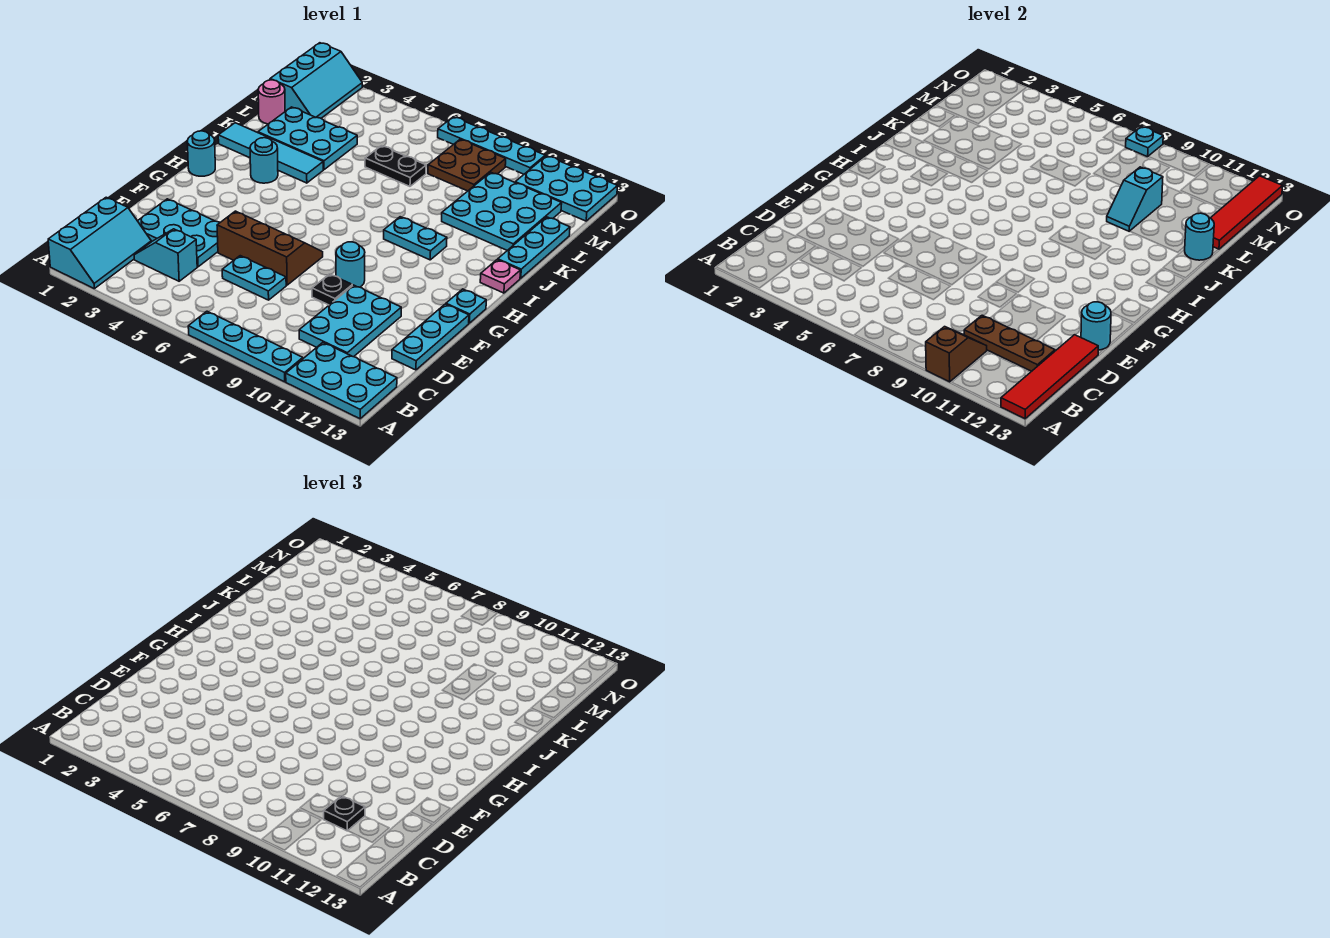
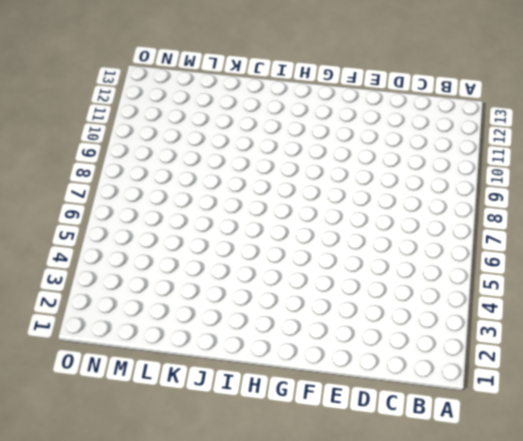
none -> cyan 2x3 slope [48,197,151,289]
none -> cyan 1x4 plate [188,311,303,382]
none -> cyan 2x3 plate [286,343,397,419]
none -> cyan 1x2 slope [134,229,197,281]

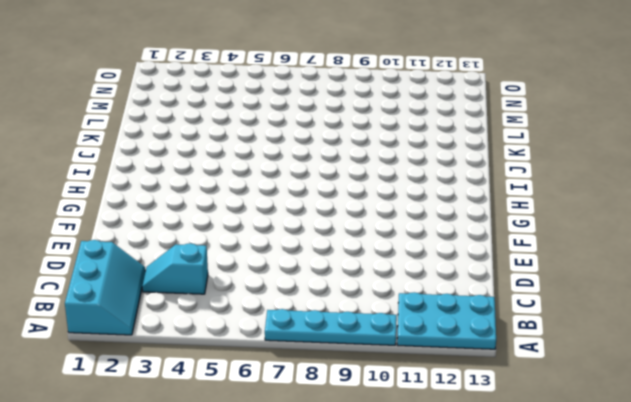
none -> cyan 2x3 plate [299,285,401,357]
none -> cyan 2x3 plate [138,199,220,267]
none -> cyan 1x2 plate [222,256,286,300]
none -> cyan 1x3 plate [392,304,469,370]

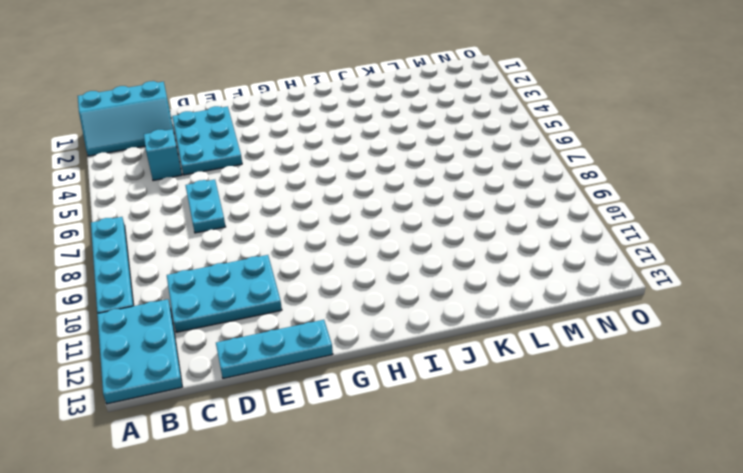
none -> brown 2x3 slope [217,211,323,285]
none -> black 1x1 plate [312,274,352,305]
none -> cyan 1x1 round brick [336,242,365,287]
none -> cyan 1x1 plate [446,289,486,323]

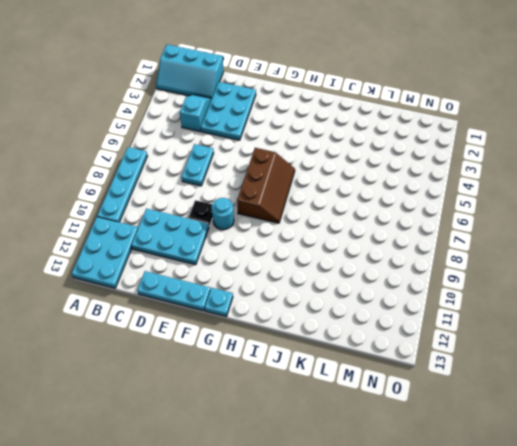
brown 2x3 slope [237,148,295,223] -> brown 2x3 slope moved to [217,211,323,285]
none -> cyan 1x1 round brick [187,131,215,176]
none -> cyan 1x1 round brick [250,138,278,183]
none -> cyan 1x2 plate [384,217,447,260]
none -> pink 1x1 plate [480,260,520,293]

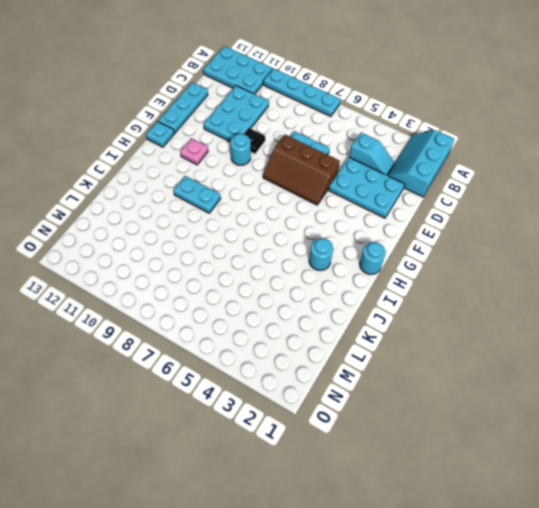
pink 1x1 plate [180,138,208,165] -> pink 1x1 plate moved to [480,260,520,293]
none -> cyan 1x4 tile [218,123,323,183]
none -> cyan 1x3 plate [498,217,570,278]
none -> cyan 2x3 plate [258,107,357,170]
none -> cyan 3x3 plate [442,172,562,250]

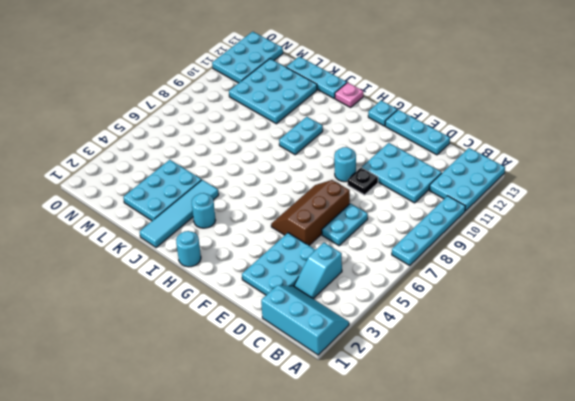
none -> pink 1x1 round brick [258,80,285,124]
none -> black 1x2 plate [365,146,426,186]
none -> cyan 2x3 slope [270,43,362,118]
none -> brown 2x2 plate [428,139,506,191]

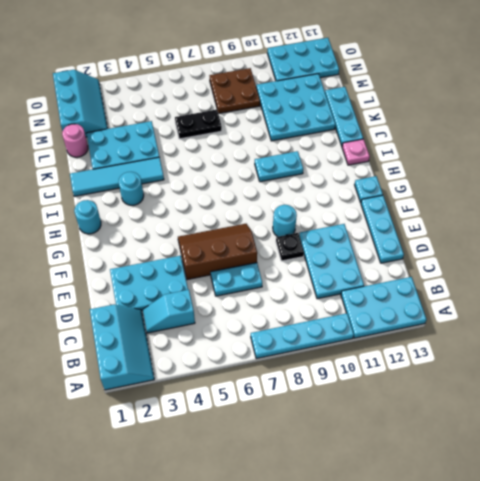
none -> cyan 1x4 plate [438,117,545,174]
none -> brown 1x2 slope [926,327,987,382]
none -> red 1x4 tile [1001,335,1098,419]
none -> brown 1x3 plate [964,315,1055,371]

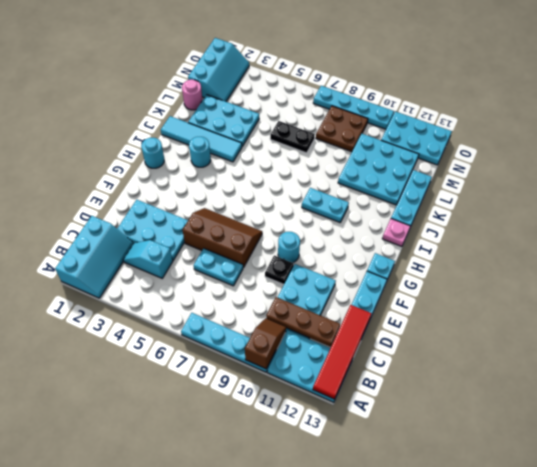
none -> cyan 1x1 round brick [1081,302,1111,350]
none -> cyan 1x2 slope [1107,167,1163,231]
none -> cyan 1x1 round brick [1185,213,1214,260]
none -> red 1x4 tile [1211,176,1283,249]

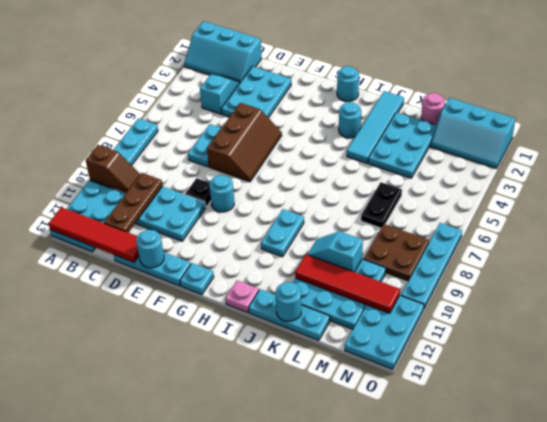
red 1x4 tile [295,254,400,313] -> red 1x4 tile moved to [1211,176,1283,249]
none -> cyan 1x1 plate [1126,126,1163,157]
none -> black 1x1 plate [324,796,365,831]

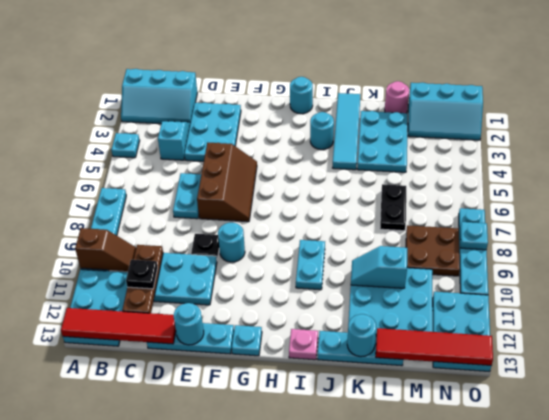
cyan 1x1 plate [111,133,140,158] -> none

